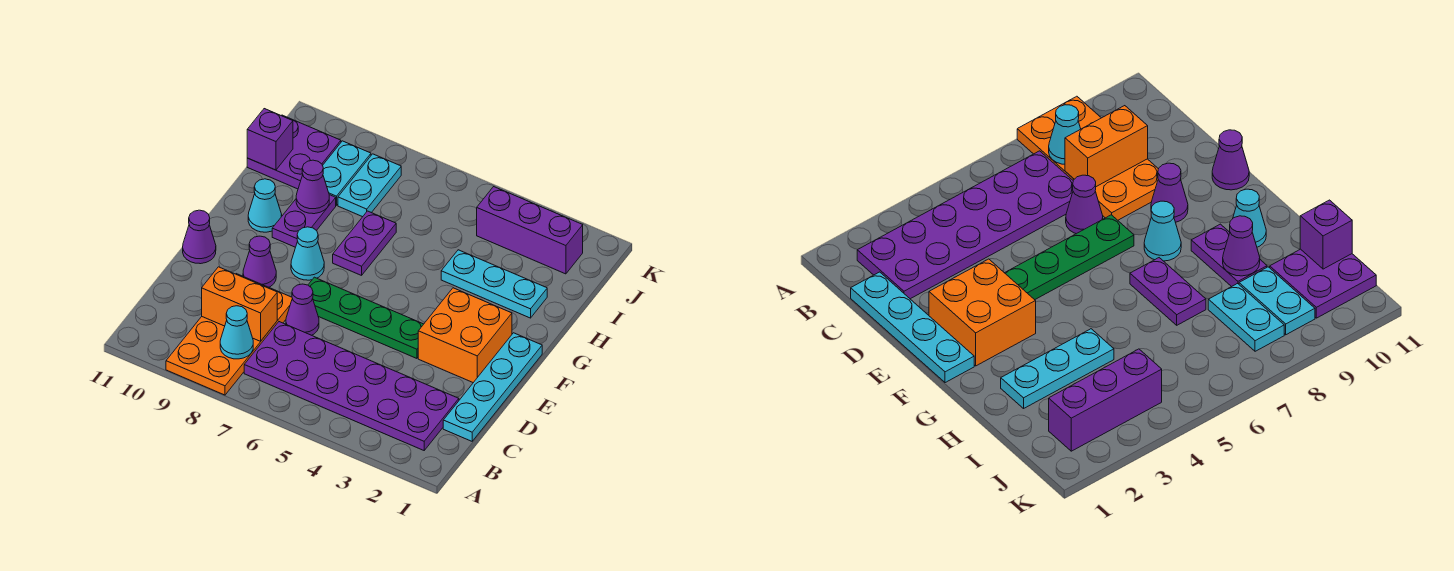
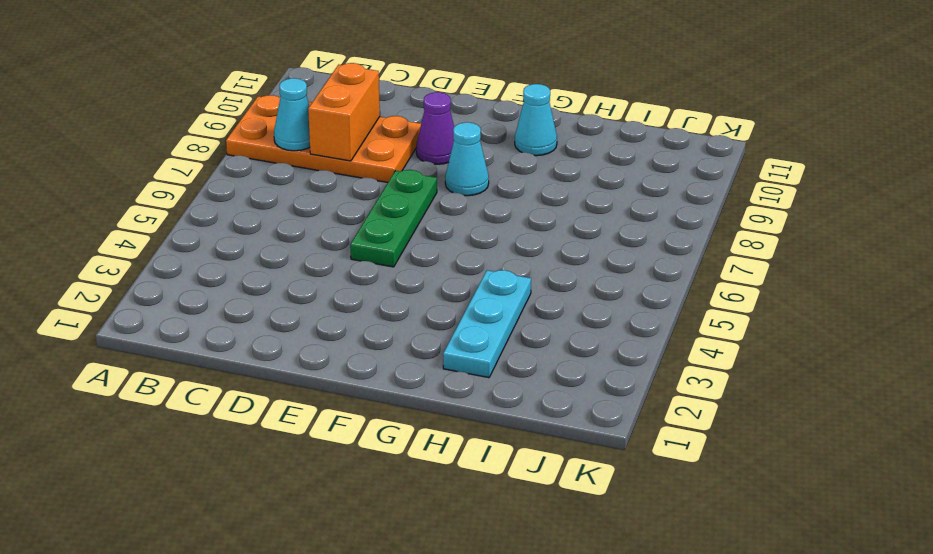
green 1x3 plate [350,170,437,267] -> green 1x4 plate [308,277,423,358]
none -> purple 2x6 plate [244,322,459,450]
none -> cyan 1x4 plate [443,333,542,441]
none -> purple 1x1 cone [286,284,319,335]

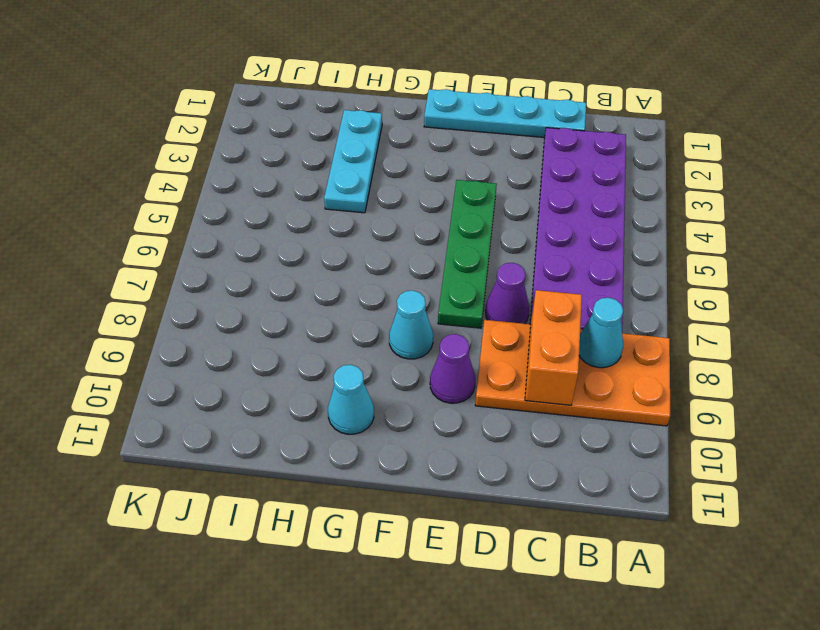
none -> orange 2x2 brick [418,288,512,383]
none -> purple 1x1 cone [183,210,216,264]
none -> purple 1x2 plate [333,211,396,275]

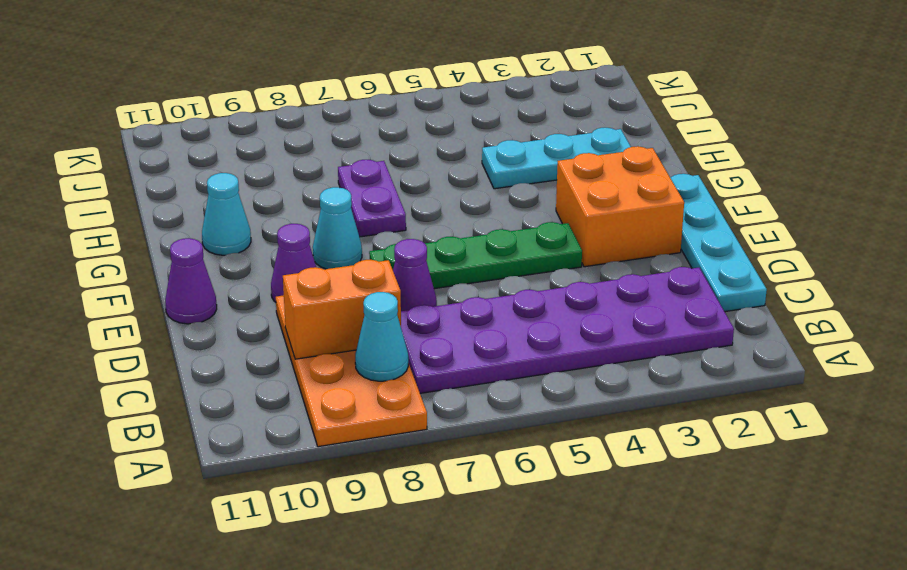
none -> purple 1x2 plate [272,195,336,247]
none -> cyan 1x2 plate [338,154,401,217]
none -> cyan 1x2 plate [323,141,371,205]

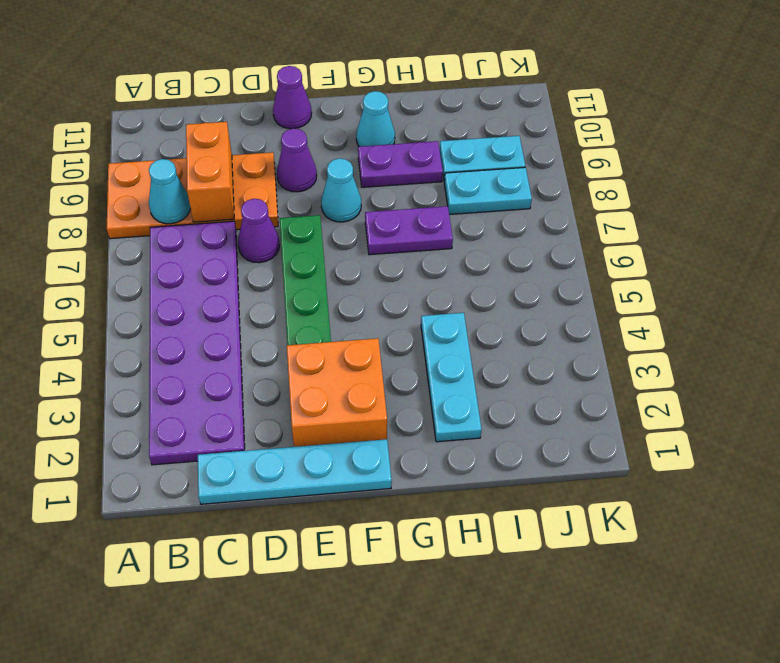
none -> purple 2x2 plate [247,115,341,189]
none -> purple 1x3 brick [477,187,583,274]
none -> purple 1x1 cone [296,160,329,214]

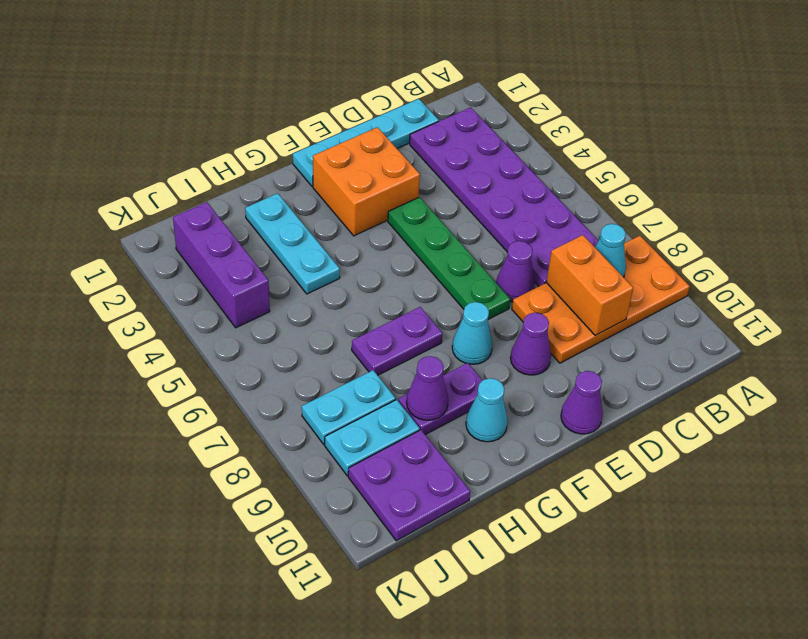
none -> purple 1x1 brick [247,109,293,170]

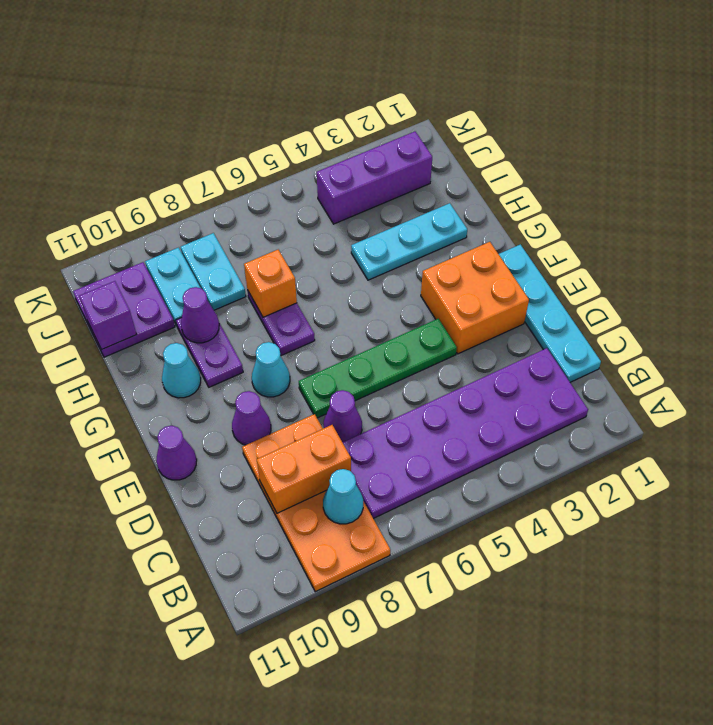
orange 1x1 brick [244,250,297,317] -> none

